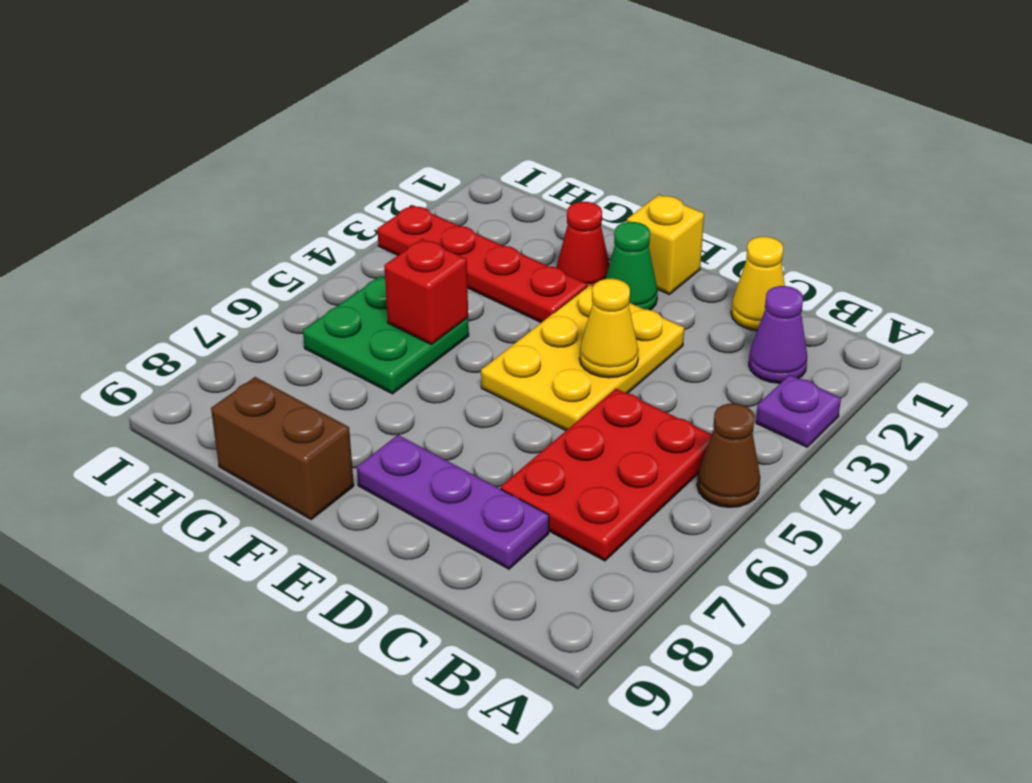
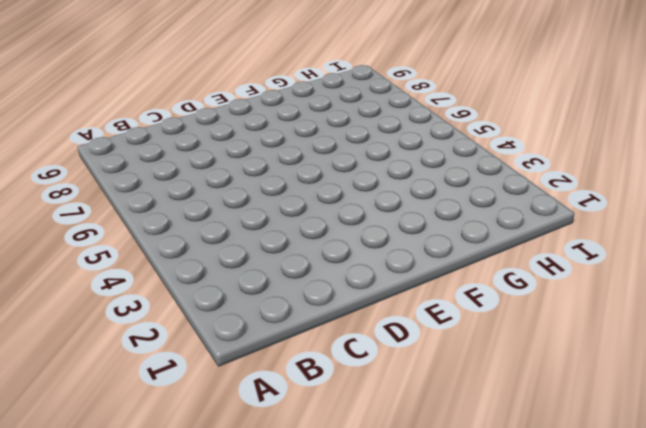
none -> purple 1x1 plate [756,375,841,447]
none -> brown 1x1 cone [697,404,760,507]
none -> purple 1x1 cone [749,286,807,383]

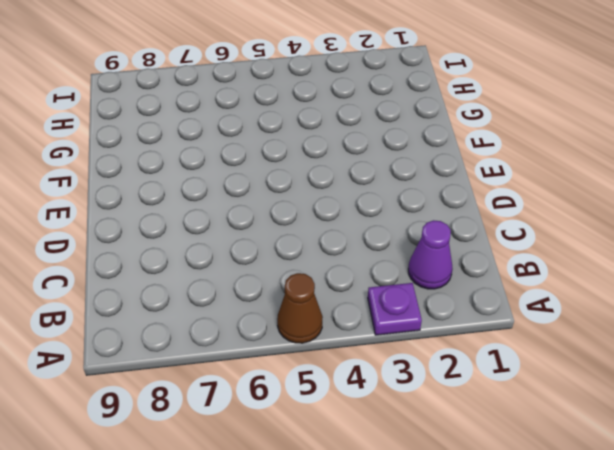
none -> red 2x3 plate [501,389,712,561]
none -> yellow 1x1 cone [731,237,785,331]
none -> purple 1x3 plate [357,435,549,569]

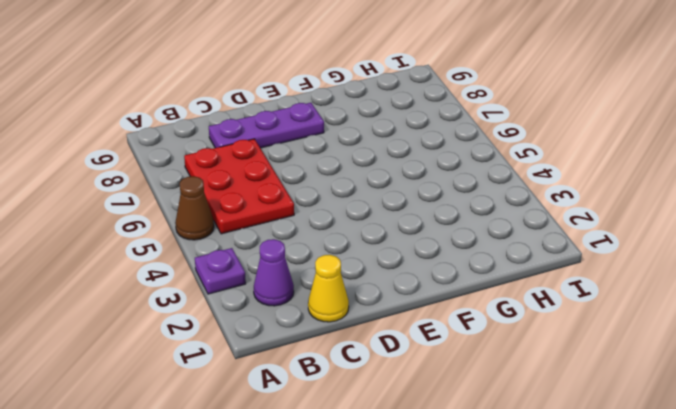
none -> yellow 2x3 plate [481,285,684,430]
none -> yellow 1x1 brick [627,195,704,295]
none -> green 1x1 cone [605,222,658,310]

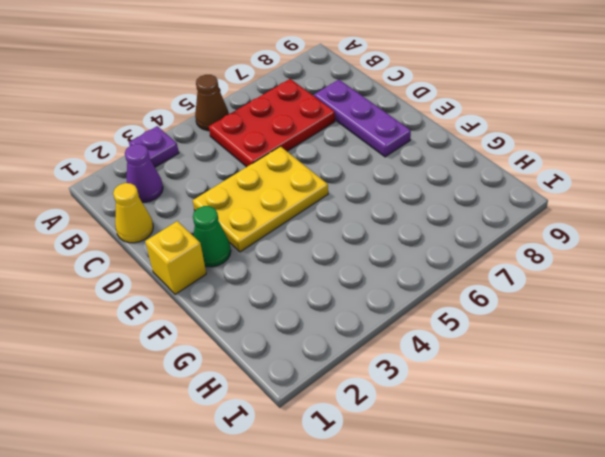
none -> red 1x1 cone [557,202,609,287]
none -> red 1x4 plate [377,205,588,323]
none -> brown 1x2 brick [211,377,354,519]

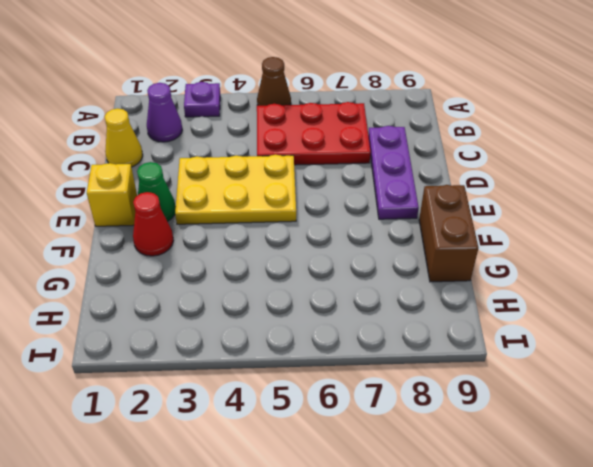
none -> red 1x4 plate [377,205,588,323]
none -> green 2x2 plate [303,276,469,394]
none -> yellow 1x1 cone [579,279,639,378]

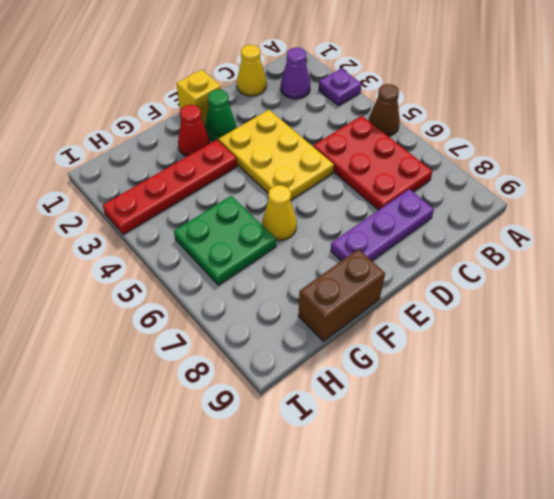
yellow 1x1 cone [262,185,297,240] -> yellow 1x1 cone moved to [579,279,639,378]
none -> red 1x1 brick [384,239,468,344]

